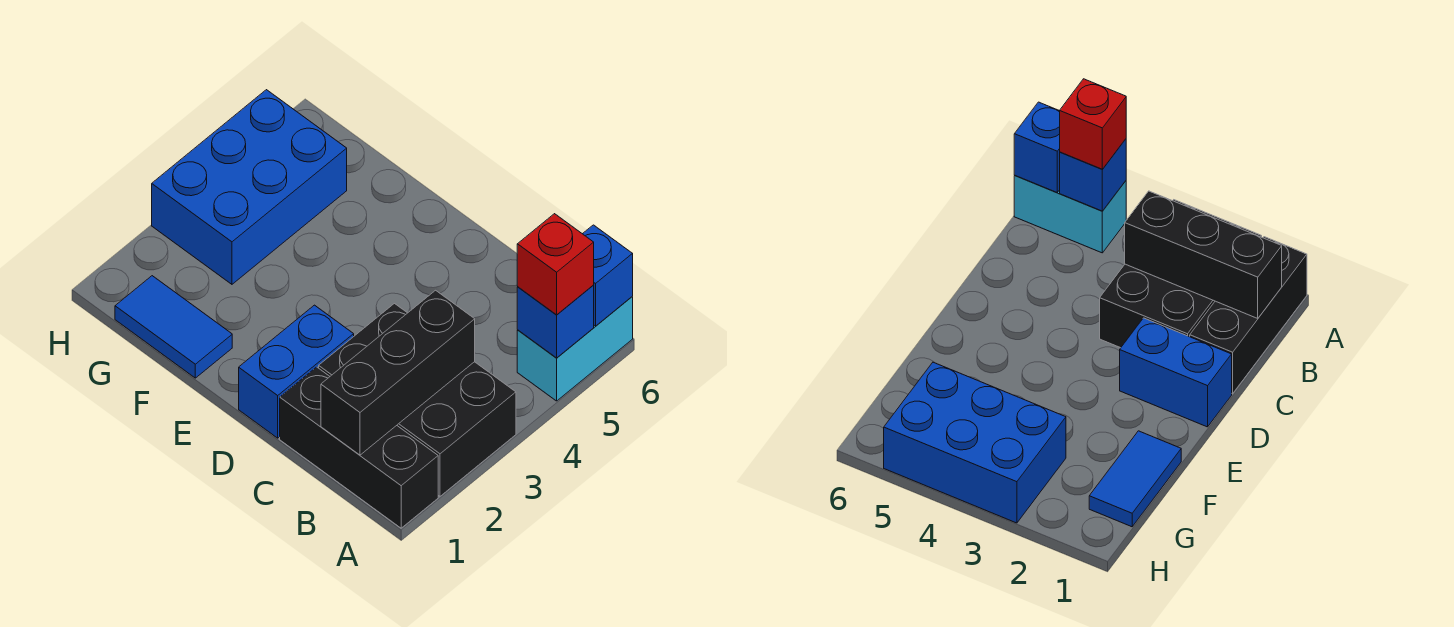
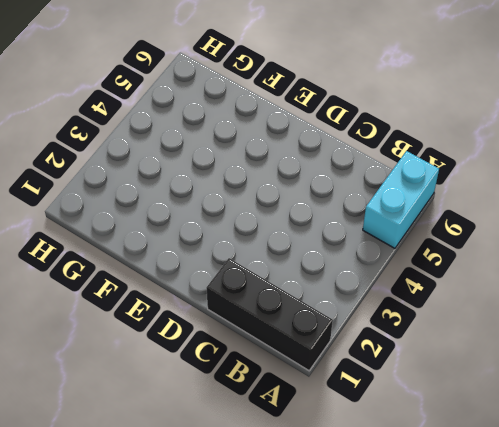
none -> black 2x3 brick [319,304,516,496]
none -> blue 1x2 brick [239,305,354,438]

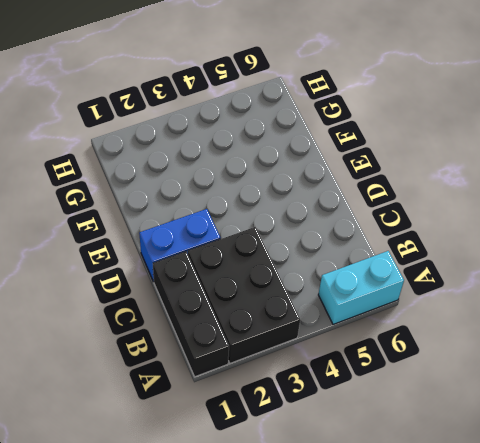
none -> blue 1x2 tile [115,276,232,378]
none -> blue 2x3 brick [152,90,347,284]

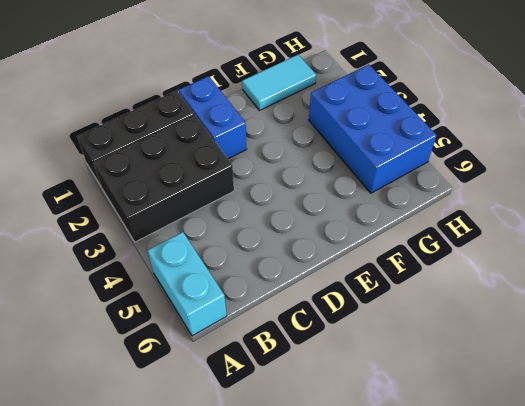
cyan 1x2 tile [242,55,316,110] -> blue 1x2 tile [115,276,232,378]
none -> blue 1x1 brick [517,285,594,358]
none -> blue 1x1 brick [583,225,633,326]

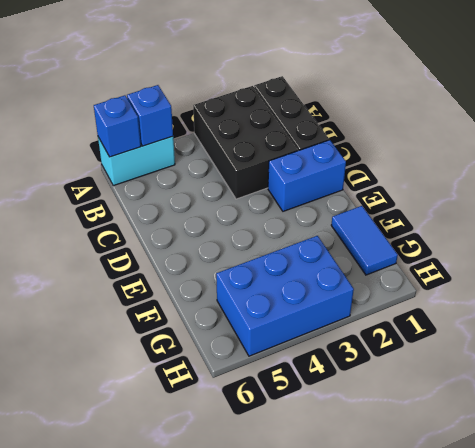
none -> black 1x3 brick [321,290,475,455]
none -> red 1x1 brick [517,214,594,315]

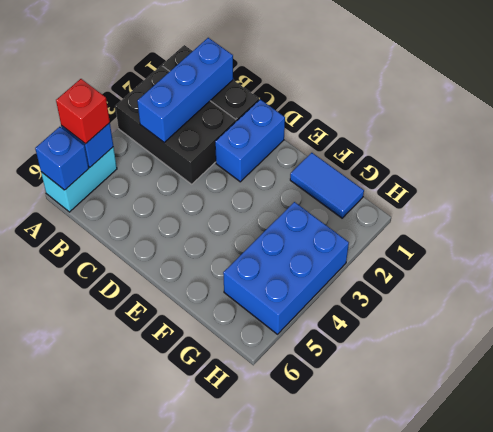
blue 1x3 brick [137,38,233,143] -> black 1x3 brick [321,290,475,455]

